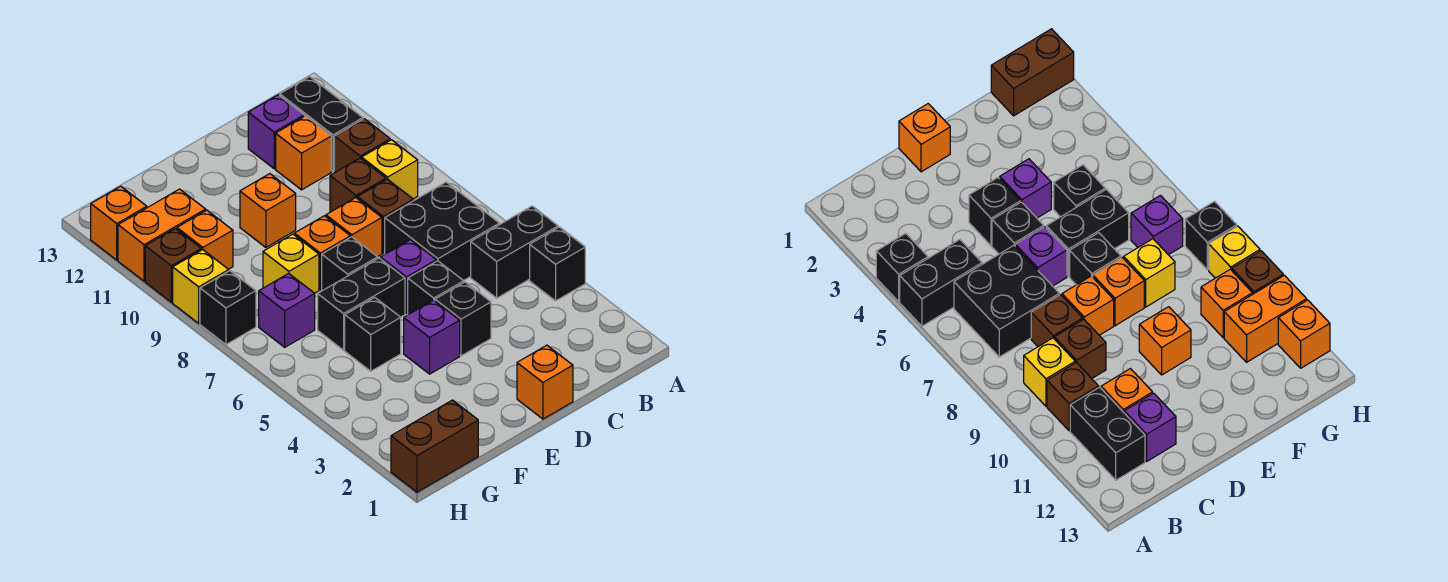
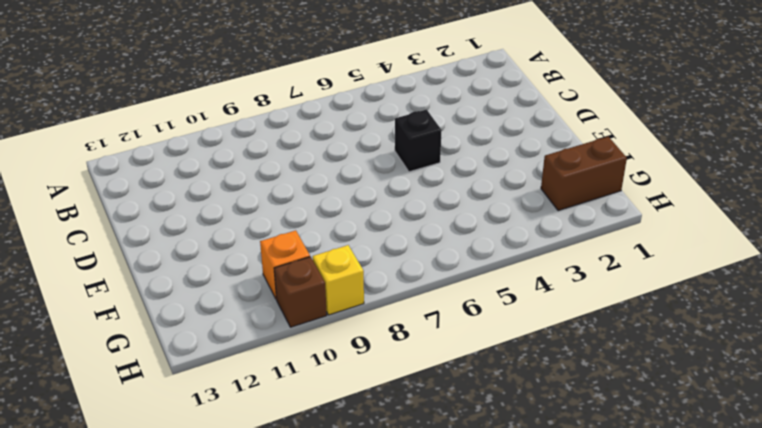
brown 1x2 brick [541,137,627,211] -> brown 1x2 brick turned to [391,400,478,492]
none -> black 1x1 brick [530,227,585,301]
none -> black 1x2 brick [471,206,558,298]
none -> black 2x2 brick [385,182,499,281]
none -> yellow 1x1 brick [362,140,418,199]

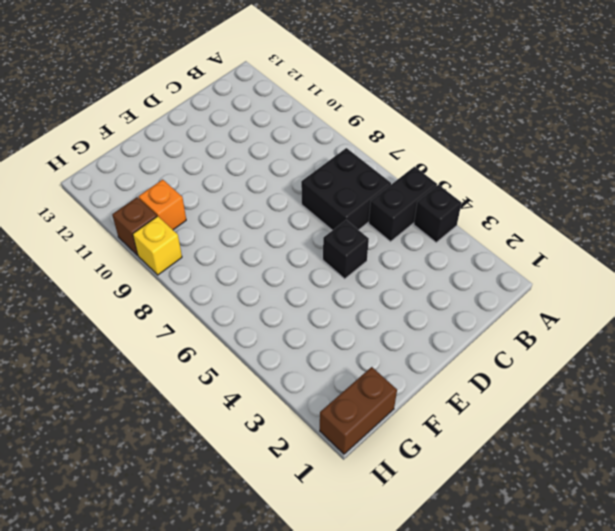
none -> yellow 1x1 brick [362,140,418,199]
none -> brown 1x1 brick [334,119,390,173]
none -> black 1x2 brick [280,77,363,171]
none -> brown 1x1 brick [357,179,413,253]

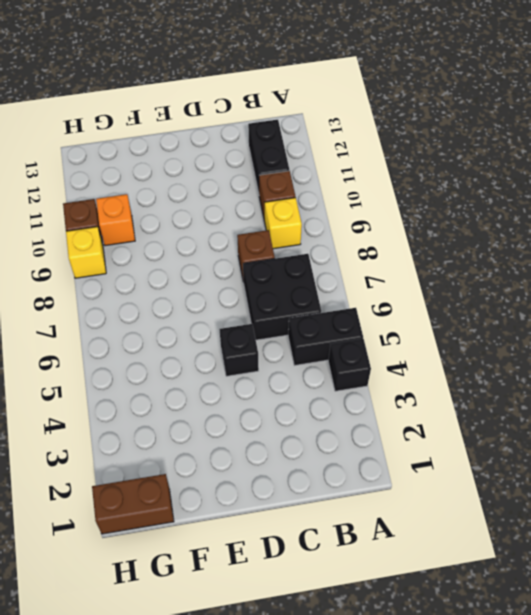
none -> brown 1x1 brick [330,158,386,212]
none -> orange 1x1 brick [276,116,331,190]
none -> purple 1x1 brick [248,95,304,169]
none -> orange 1x1 brick [517,345,573,419]

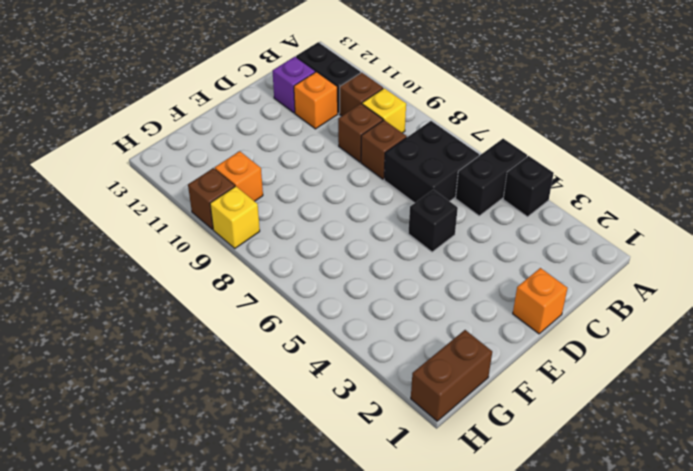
none -> black 1x1 brick [435,282,491,356]
none -> purple 1x1 brick [381,240,436,314]
none -> orange 1x1 brick [326,198,382,257]
none -> purple 1x1 brick [404,300,460,374]

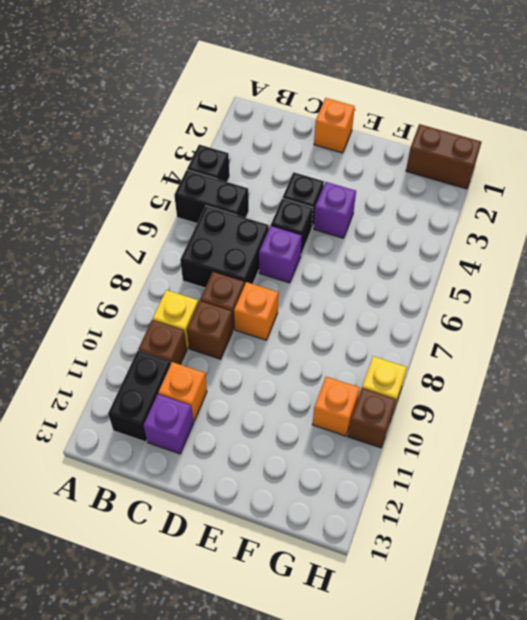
none -> black 1x2 brick [318,258,405,350]
none -> black 1x1 brick [322,237,378,291]
none -> orange 1x1 brick [294,216,350,290]
none -> orange 1x1 brick [240,174,296,247]

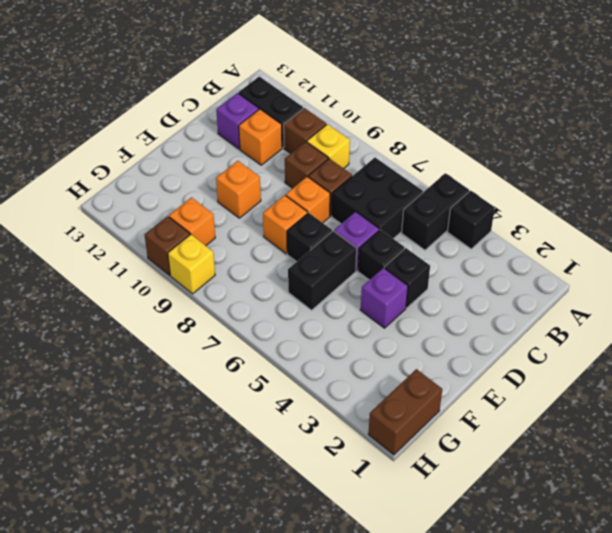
none -> orange 1x1 brick [517,345,573,419]
none -> black 1x1 brick [345,297,401,371]
none -> yellow 1x1 brick [263,234,319,293]
none -> purple 1x1 brick [259,274,315,347]

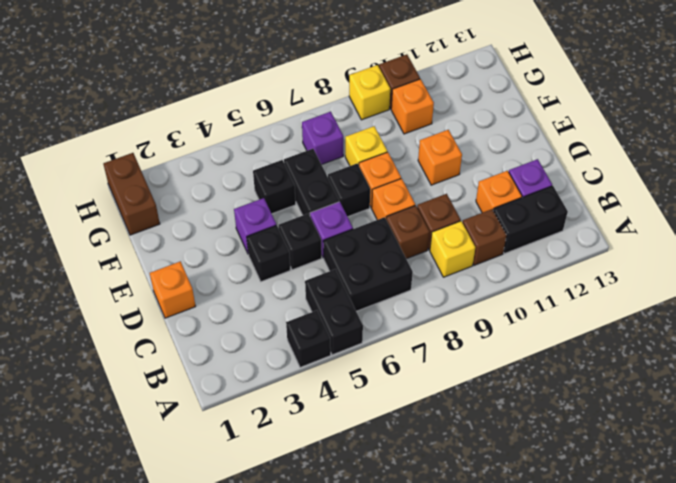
none -> orange 1x2 brick [118,189,206,281]
none -> black 1x1 brick [200,271,256,344]
none -> orange 1x1 brick [91,186,147,260]

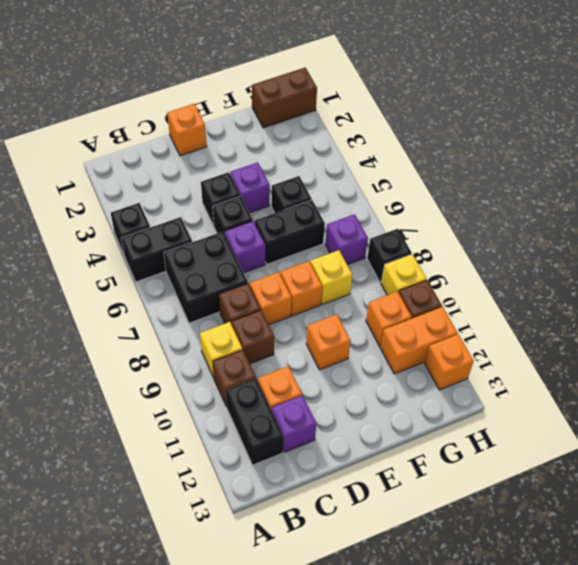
none -> black 1x1 brick [322,237,378,291]

